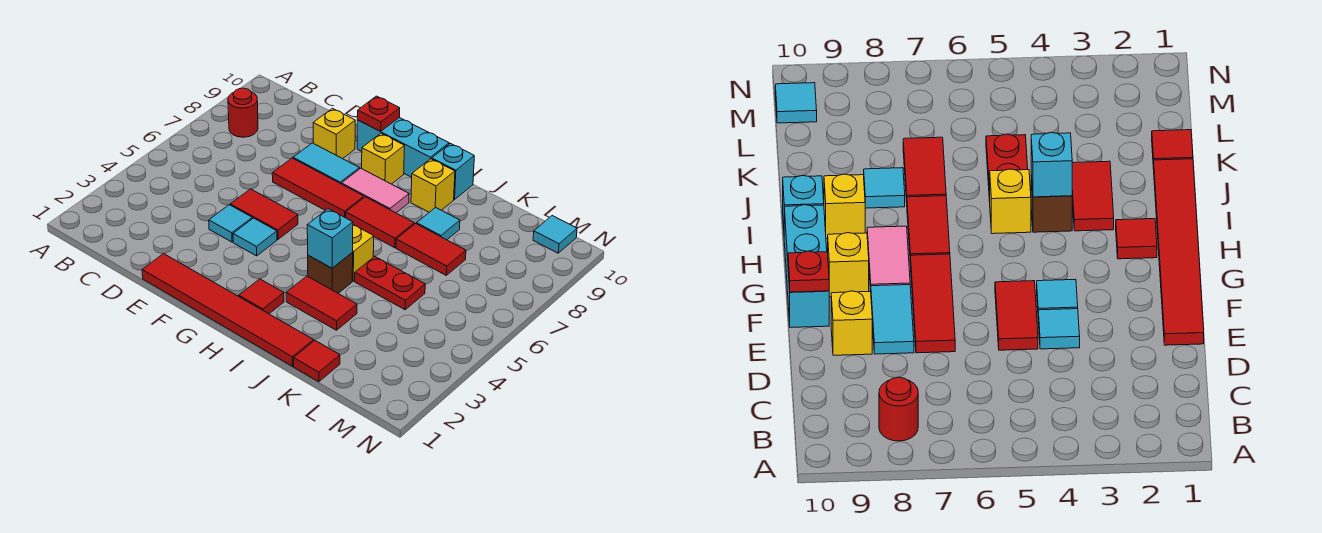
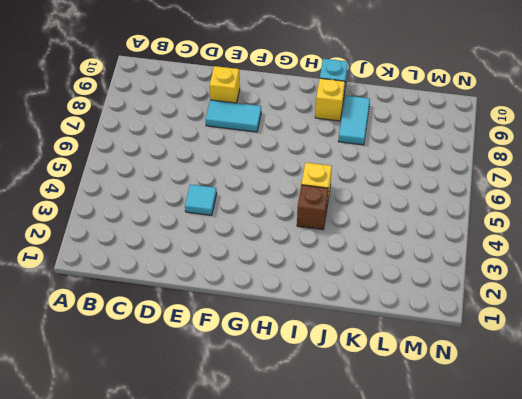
cyan 1x2 tile [338,95,370,145] -> cyan 1x1 tile [417,207,460,240]
none -> red 1x1 round brick [228,88,258,137]
none -> red 1x6 tile [142,254,314,366]
none -> red 1x2 tile [230,189,298,239]

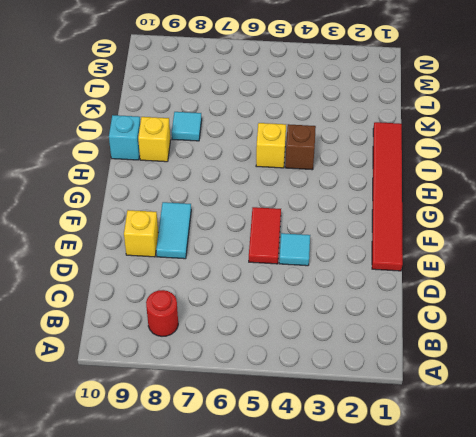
none -> red 1x3 tile [272,158,364,218]
none -> cyan 1x1 tile [233,218,277,256]
none -> cyan 1x3 brick [357,118,449,177]

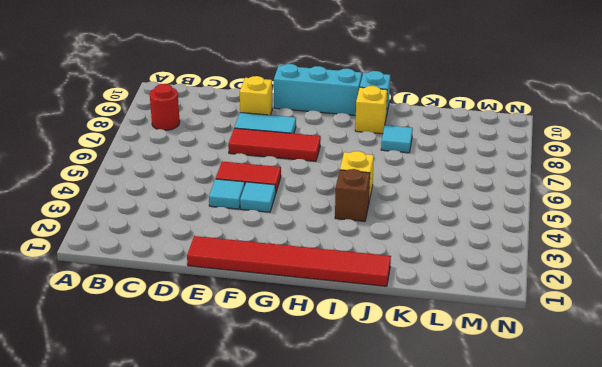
none -> pink 1x2 tile [342,168,409,213]
none -> yellow 1x1 brick [362,133,404,184]
none -> red 1x1 tile [239,279,284,314]

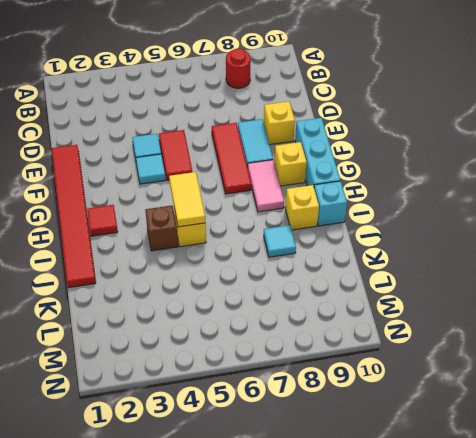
yellow 1x2 tile [169,172,205,227] -> none
none -> red 1x2 tile [346,197,414,248]
none -> red 1x2 tile [286,276,357,330]
none -> red 1x2 plate [355,256,425,310]

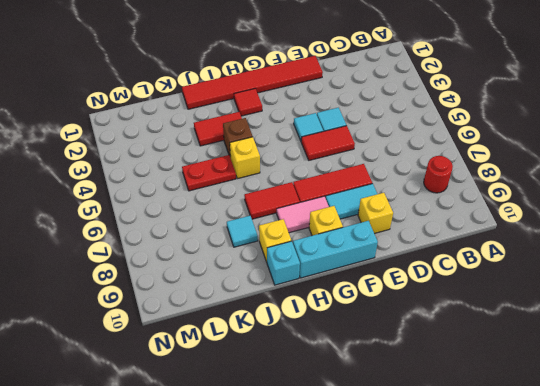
none -> red 1x2 tile [396,224,466,275]
none -> red 1x1 tile [294,341,340,382]
none -> cyan 1x1 tile [533,216,577,253]

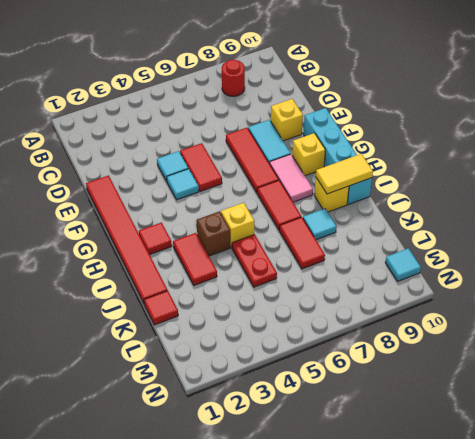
yellow 1x2 tile [316,154,373,194] -> none
none -> red 1x1 plate [357,96,400,131]
none -> cyan 1x1 brick [307,209,353,268]

